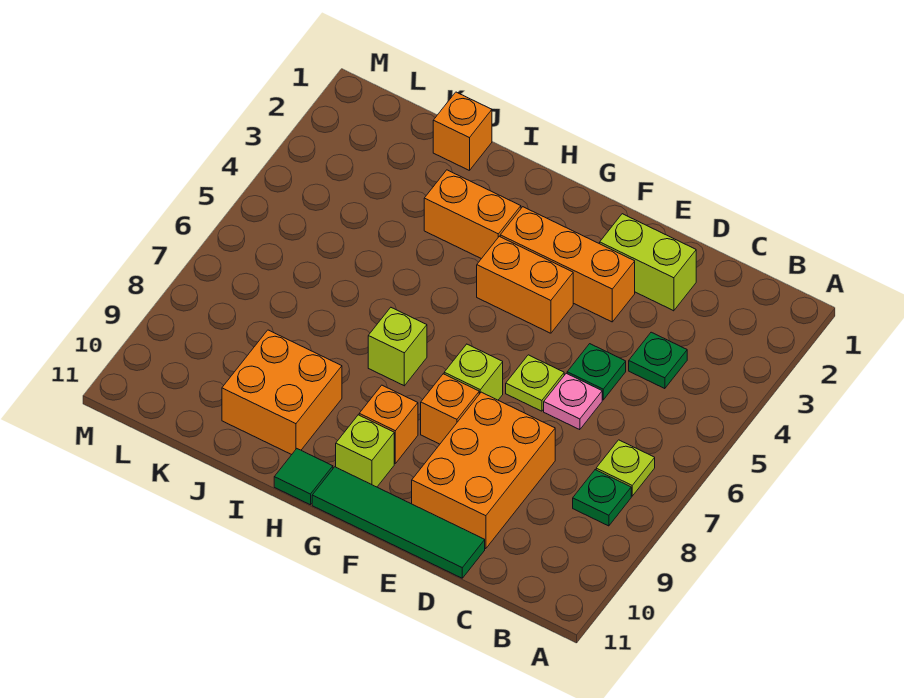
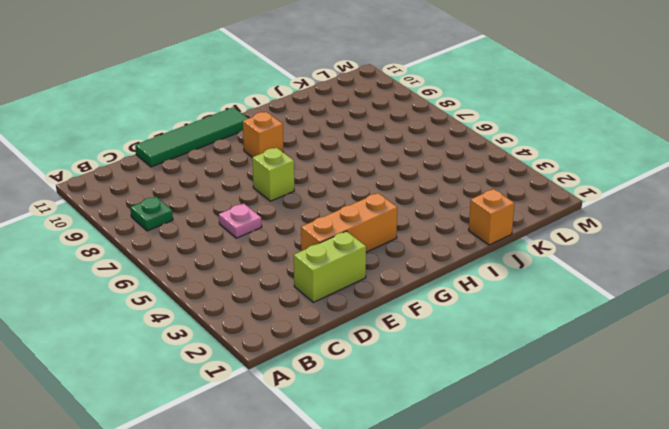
none -> lime 1x1 plate [596,440,655,496]
none -> green 1x1 plate [629,332,687,389]
none -> green 1x1 plate [567,344,626,400]

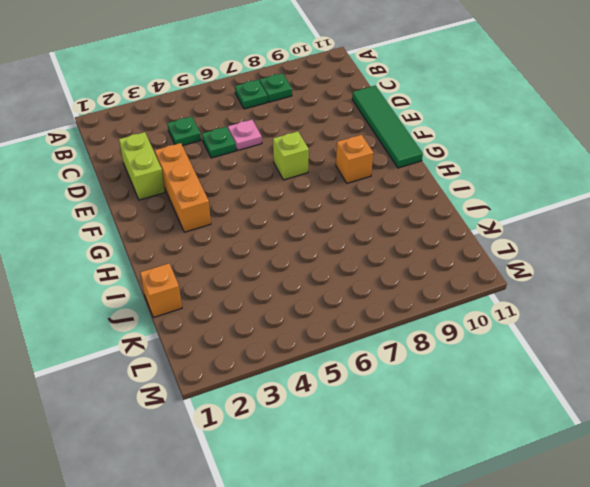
green 1x1 plate [235,80,268,109] -> lime 1x1 plate [596,440,655,496]
none -> orange 2x3 brick [412,392,555,549]
none -> lime 1x1 plate [506,355,564,411]
none -> orange 1x2 brick [477,236,573,333]

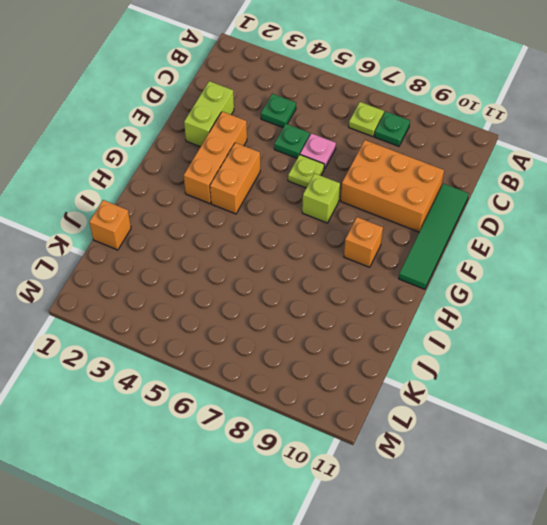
none -> orange 1x1 brick [421,374,479,444]
none -> lime 1x1 brick [336,415,394,487]
none -> orange 1x2 brick [424,170,521,259]

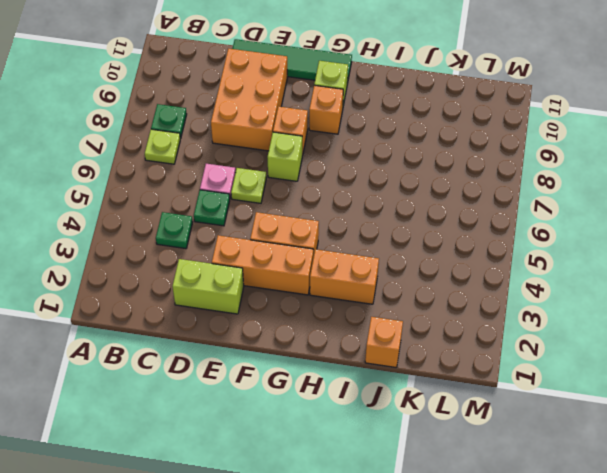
none -> lime 1x1 brick [368,308,427,386]
none -> green 1x1 tile [274,449,333,505]
none -> orange 2x2 brick [222,330,342,455]

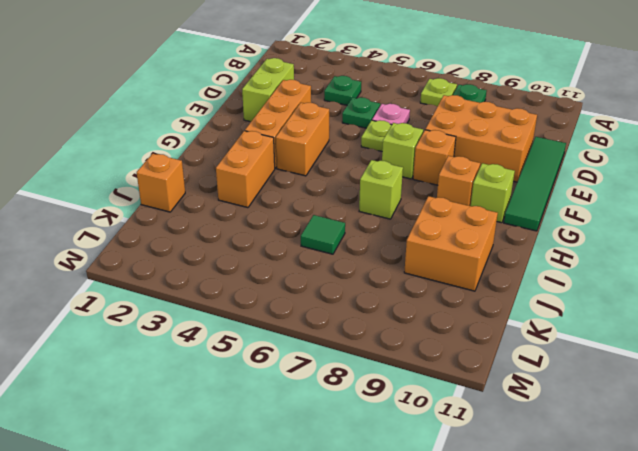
green 1x1 tile [301,215,345,254] -> green 1x1 tile moved to [274,449,333,505]

